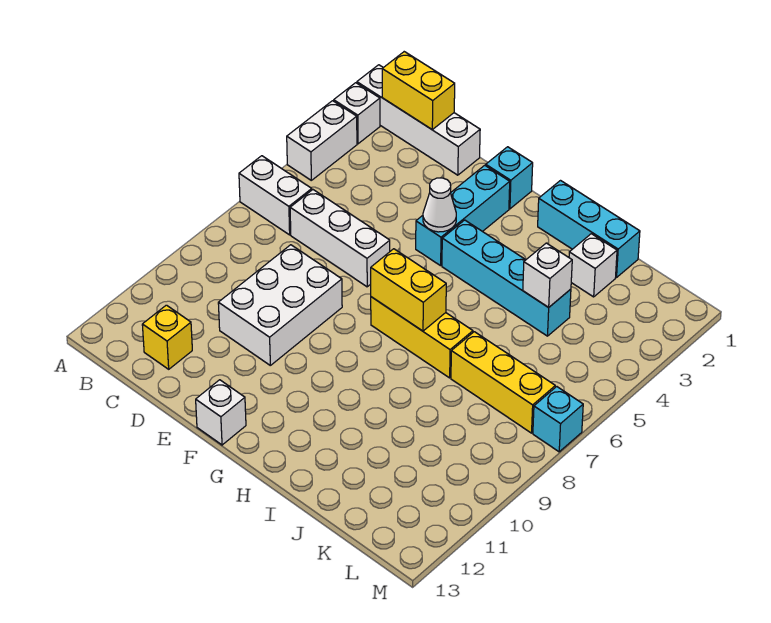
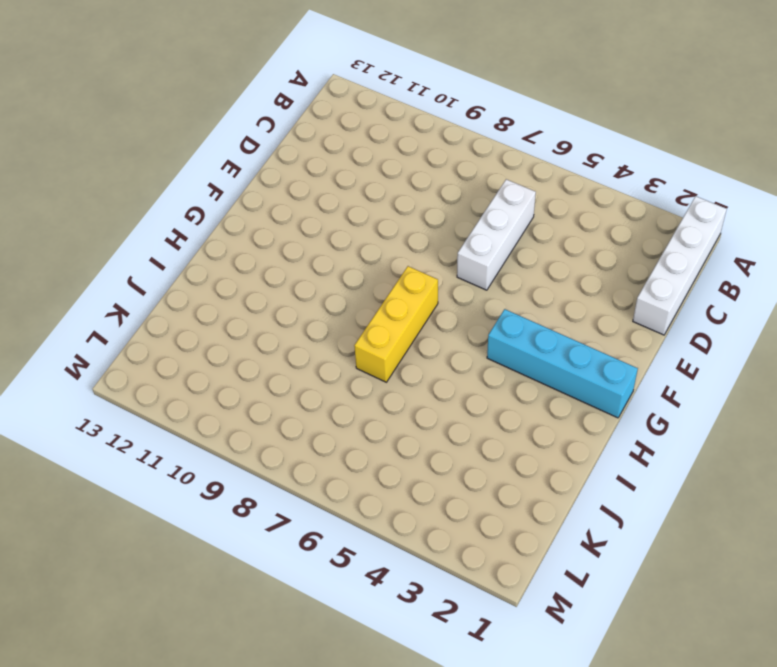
cyan 1x4 brick [487,309,638,418] -> cyan 1x4 brick turned to [442,220,571,336]
none -> white 1x1 brick [334,83,380,144]
none -> white 1x2 brick [287,101,357,180]
none -> white 1x2 brick [239,156,312,235]

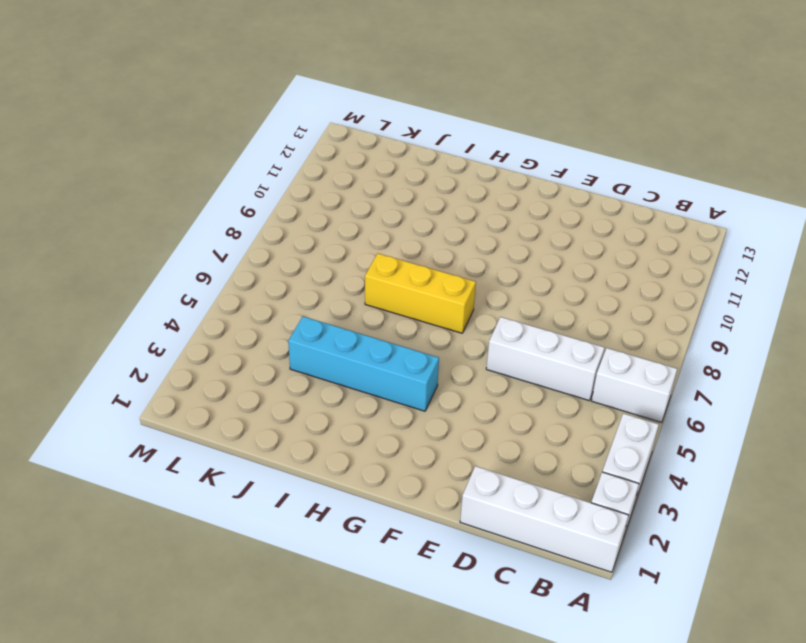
none -> yellow 1x1 brick [142,305,192,369]
none -> white 2x3 brick [218,245,342,365]
none -> cyan 1x1 brick [486,147,533,209]

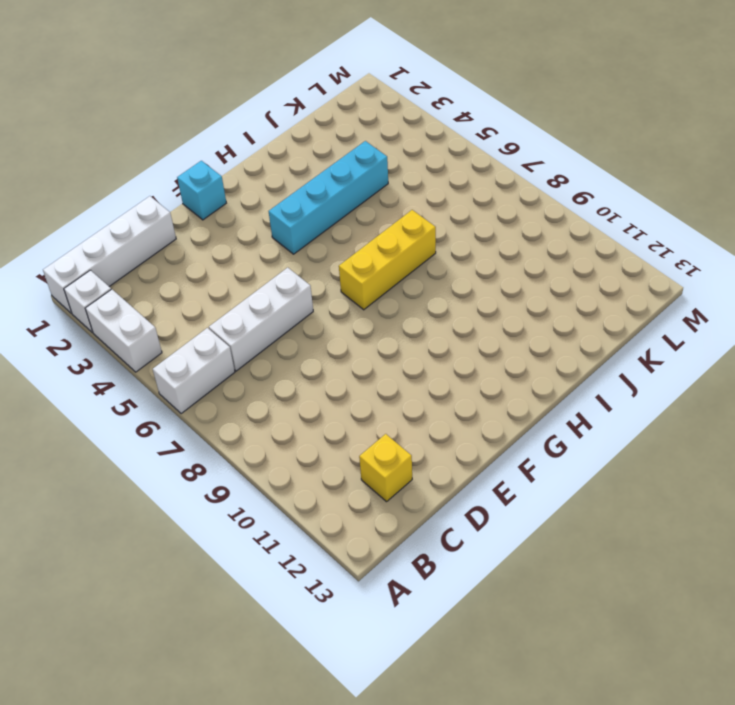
none -> white 2x3 brick [218,245,342,365]
none -> cyan 1x3 brick [416,165,510,266]
none -> white 1x1 brick [196,380,246,445]

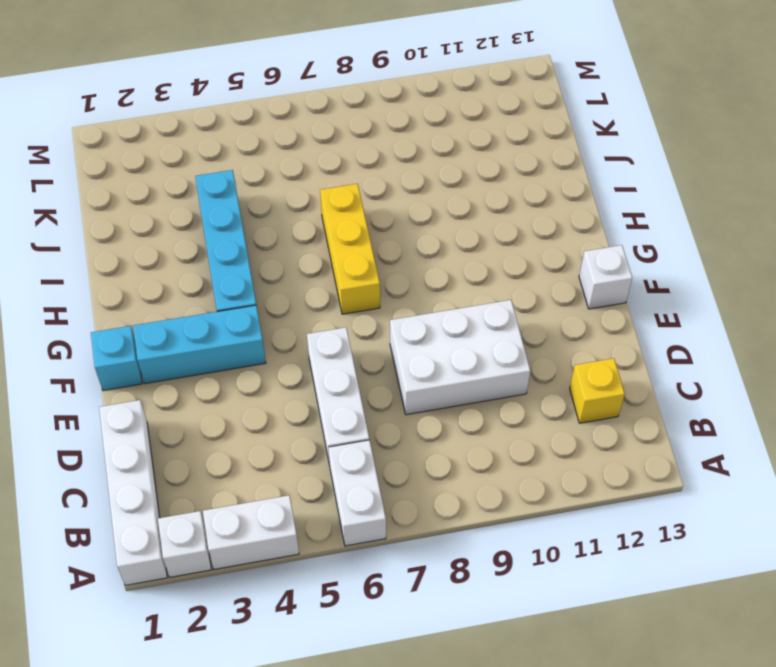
none -> cyan 1x3 brick [538,181,640,278]
none -> white 1x1 brick [569,234,617,297]
none -> yellow 1x3 brick [451,332,555,433]

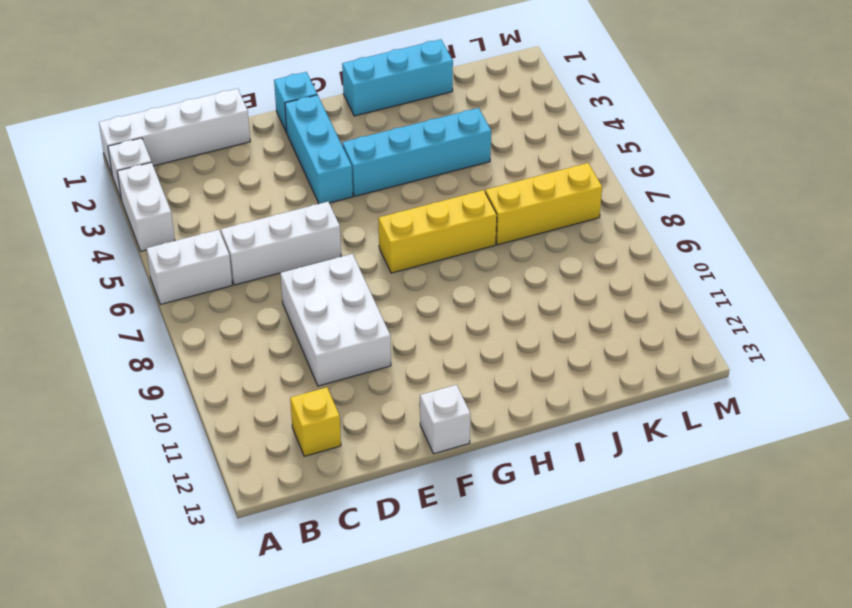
none -> white 1x1 brick [569,234,617,297]
none -> cyan 1x1 brick [533,387,583,452]
none -> yellow 1x2 brick [382,52,455,129]

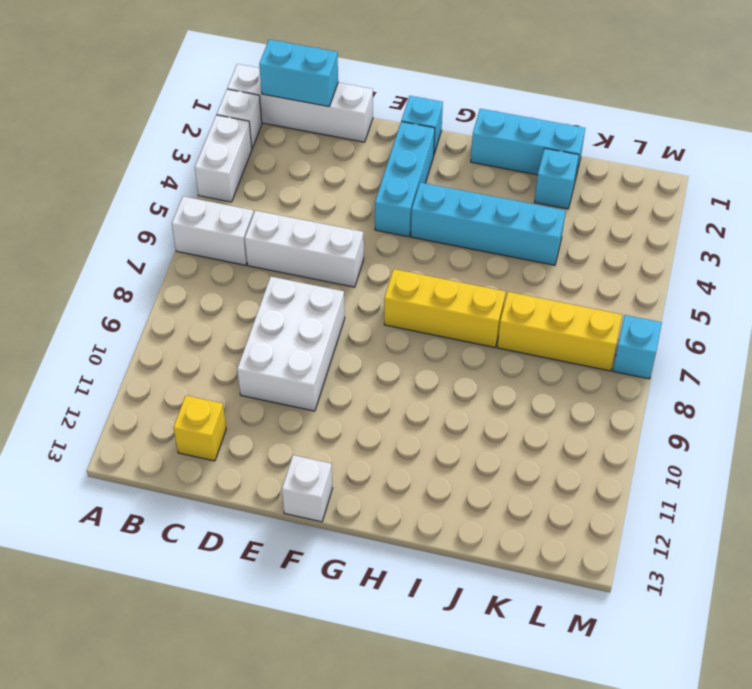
cyan 1x2 brick [259,40,338,107] -> yellow 1x2 brick [382,52,455,129]
cyan 1x1 brick [534,148,579,209] -> white 1x1 brick [569,234,617,297]
none -> white 1x1 cone [423,178,456,232]
none -> yellow 1x2 brick [371,249,446,331]
none -> white 1x1 brick [523,243,572,307]

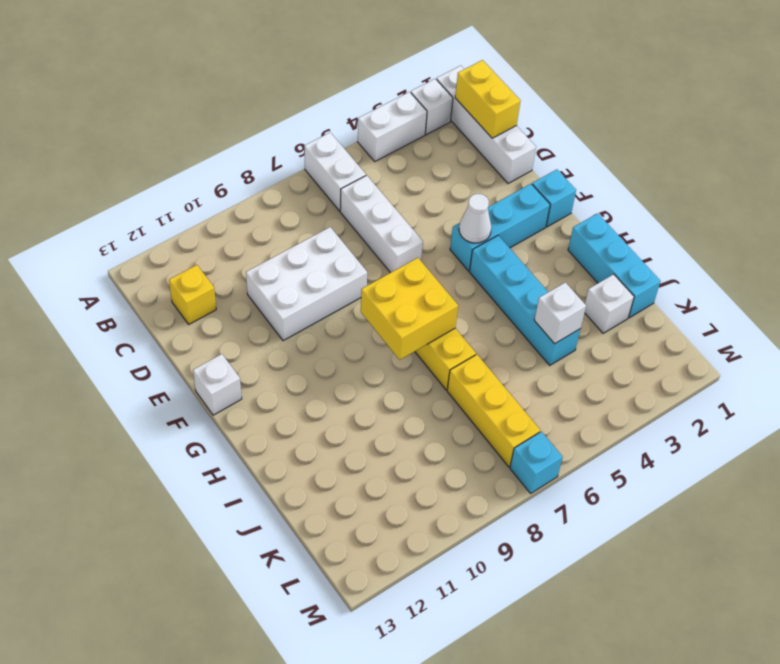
yellow 2x2 brick [361,258,458,360] -> yellow 1x2 brick [371,249,446,331]

